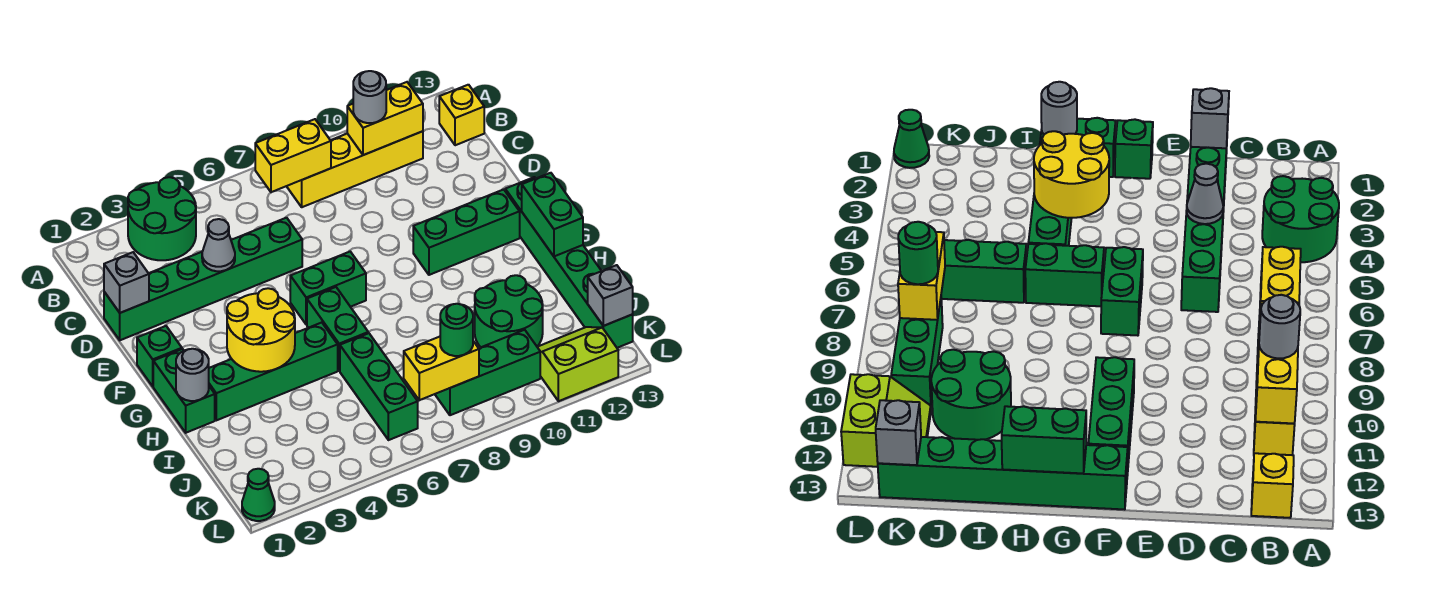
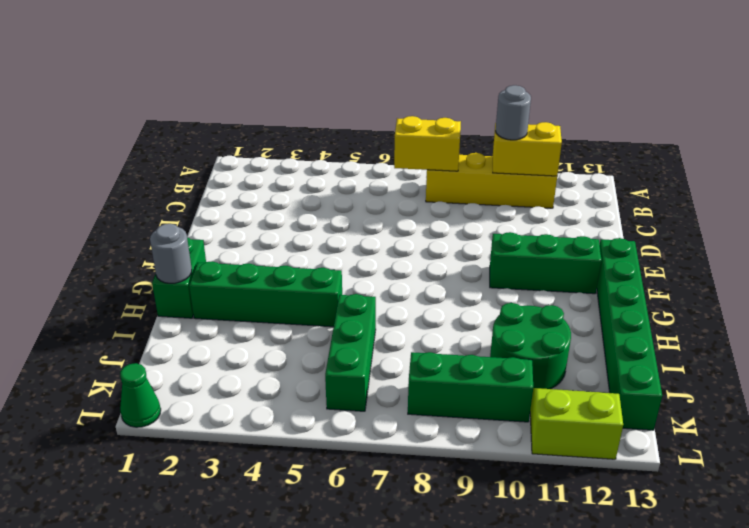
none -> green 2x2 round brick [128,177,196,260]
none -> yellow 1x1 brick [439,85,484,145]
none -> green 1x6 brick [104,218,302,340]

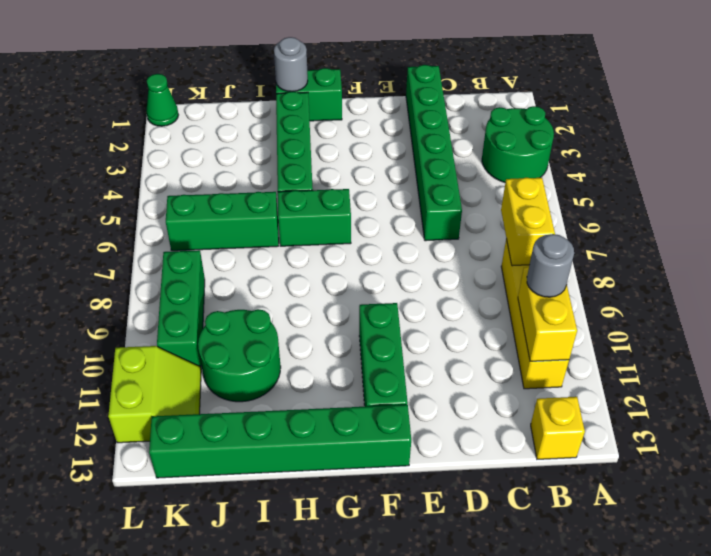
none -> green 1x1 brick [137,326,182,386]
none -> green 1x2 brick [290,252,366,325]
none -> grey 1x1 brick [104,252,149,313]

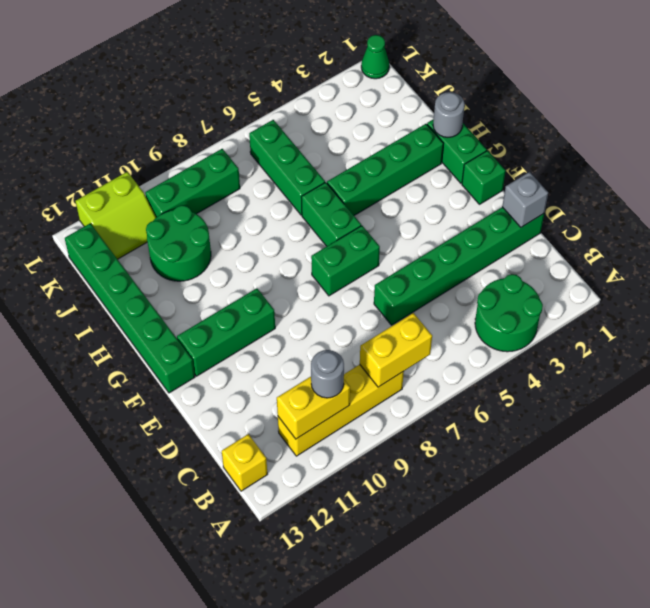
none -> grey 1x1 cone [202,219,235,271]
none -> yellow 2x2 round brick [227,288,295,372]
none -> green 1x2 brick [522,173,583,256]

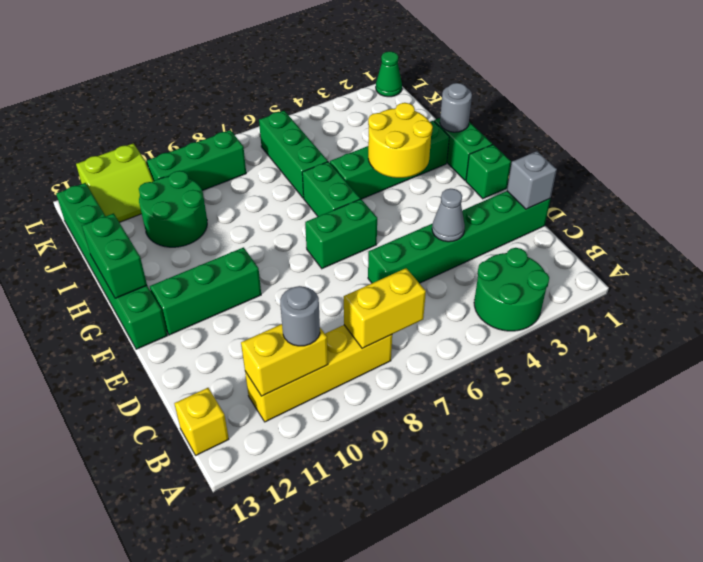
none -> yellow 1x2 brick [404,337,479,400]
none -> grey 1x1 brick [588,265,633,326]
none -> green 1x1 round brick [440,304,473,356]

